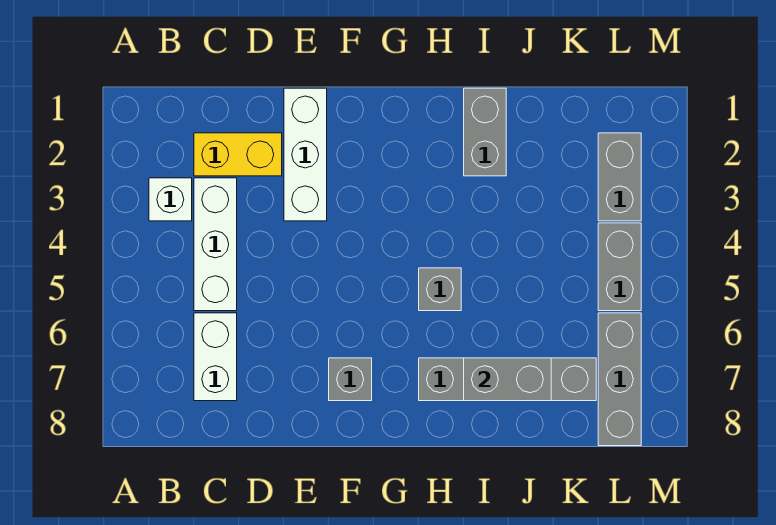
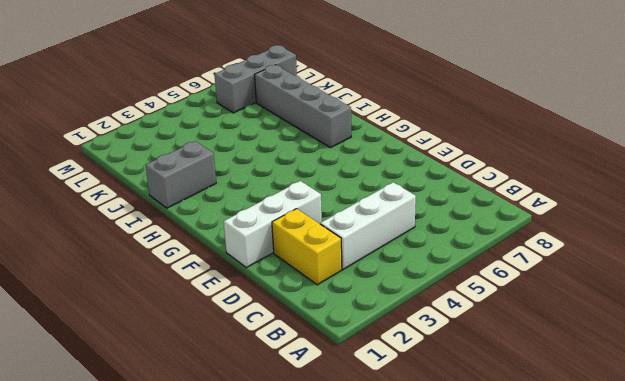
none -> white 1x1 brick [149,178,192,221]
none -> white 1x2 brick [194,313,237,401]
none -> grey 1x1 brick [329,358,372,401]

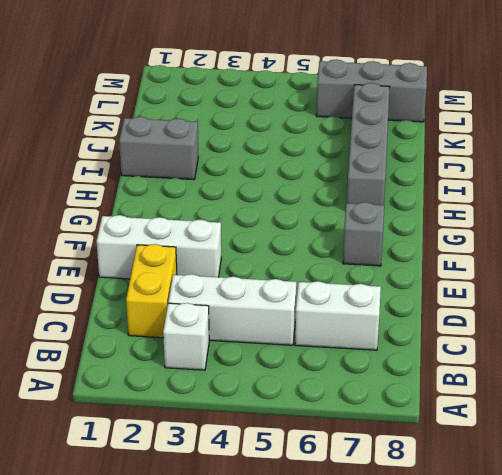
none -> grey 1x1 brick [419,268,461,311]
none -> grey 1x2 brick [598,133,641,221]
none -> grey 1x2 brick [598,223,641,311]

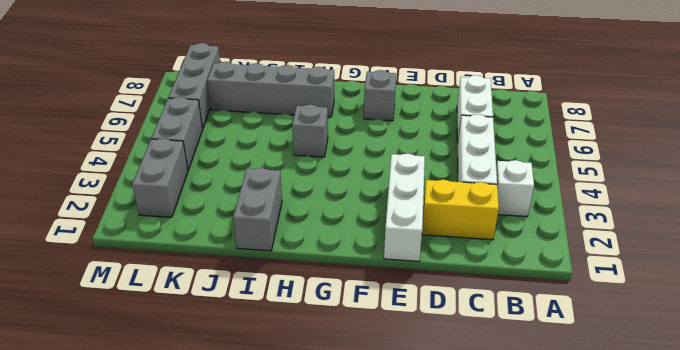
none -> grey 1x2 brick [464,358,551,401]

